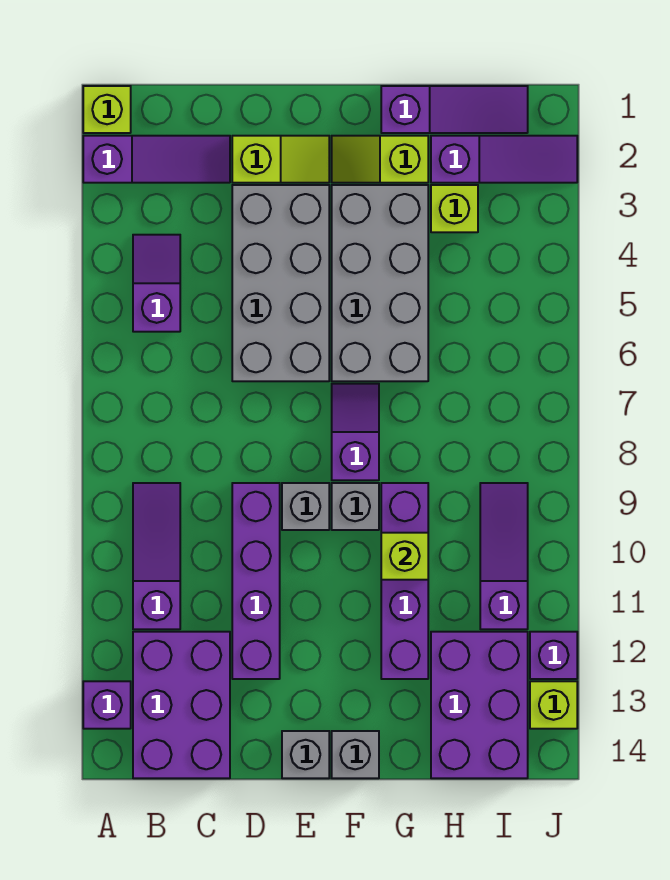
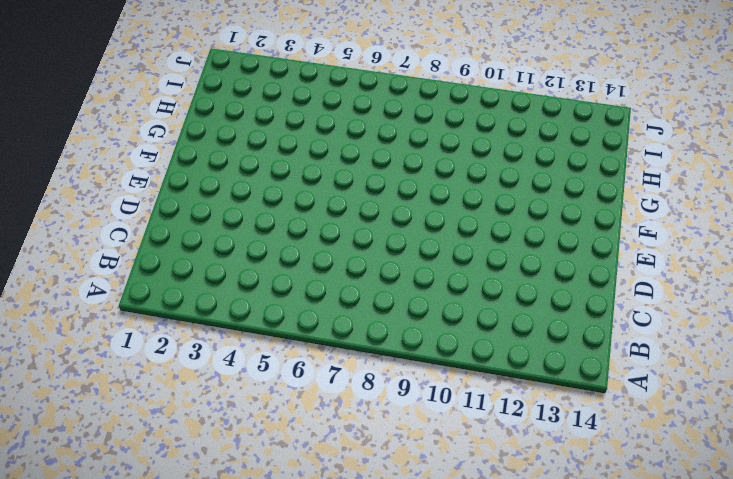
none -> lime 1x1 brick [83,86,131,133]
none -> purple 1x3 slope [83,136,230,183]
none -> purple 1x1 brick [83,681,131,729]

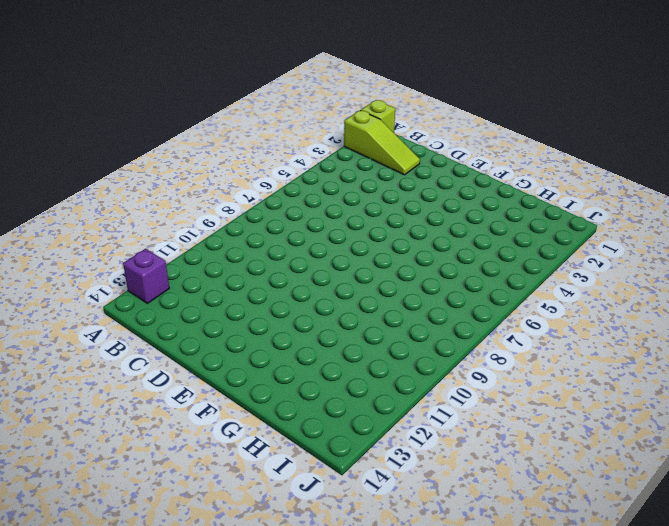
lime 1x3 slope [344,110,420,175] -> purple 1x3 slope [83,136,230,183]
none -> purple 1x2 slope [133,235,180,332]
none -> purple 1x3 slope [133,483,180,629]
none -> purple 2x3 brick [133,632,230,778]

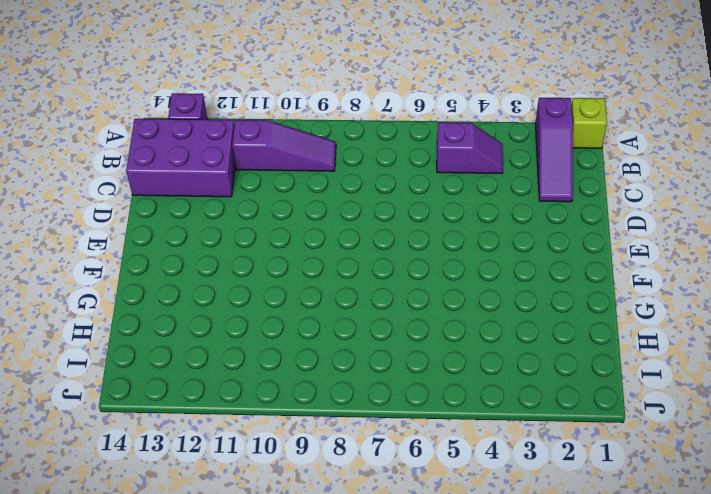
none -> lime 1x2 slope [232,136,329,183]
none -> grey 2x4 brick [232,185,329,381]
none -> purple 1x4 brick [232,483,280,679]

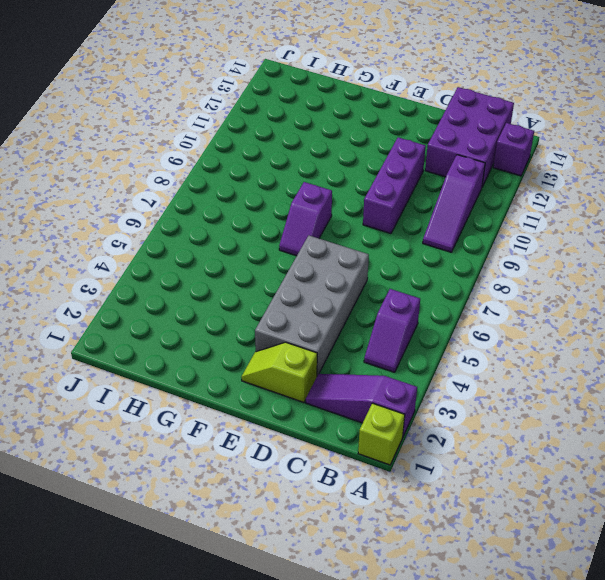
purple 1x3 brick [363,137,426,234] -> purple 1x4 brick [232,483,280,679]
none -> grey 1x1 brick [282,483,329,530]
none -> grey 1x1 brick [282,731,329,778]
none -> lime 1x2 slope [332,136,428,183]

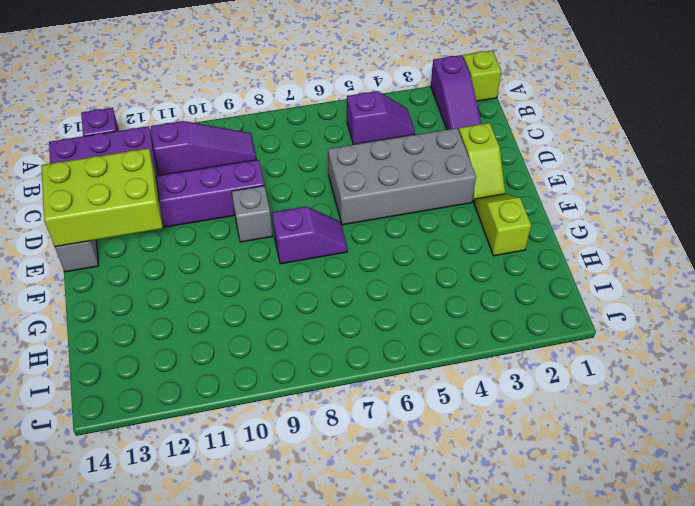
lime 2x3 brick [41,148,163,247] -> none
none -> grey 2x4 brick [332,185,428,381]
none -> grey 1x1 brick [332,483,379,530]
none -> grey 1x1 brick [332,731,379,778]

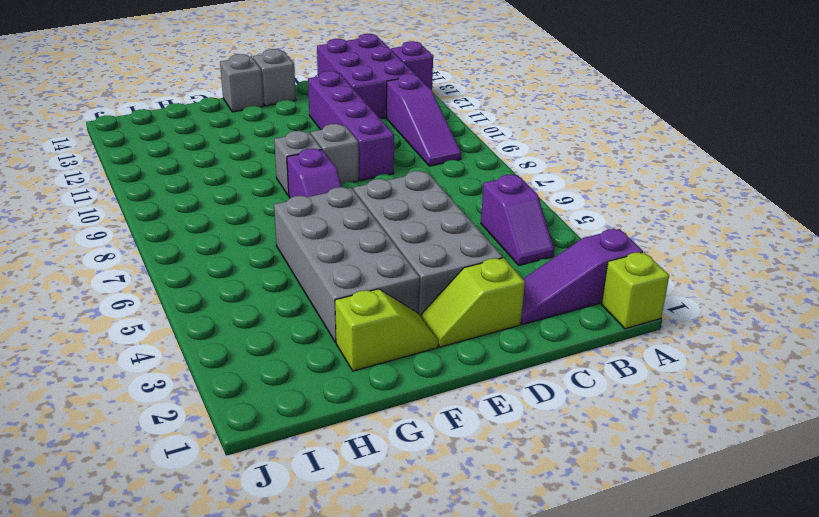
none -> purple 1x3 slope [381,86,528,133]
none -> purple 1x4 brick [381,483,428,679]
none -> purple 1x3 slope [431,136,577,183]

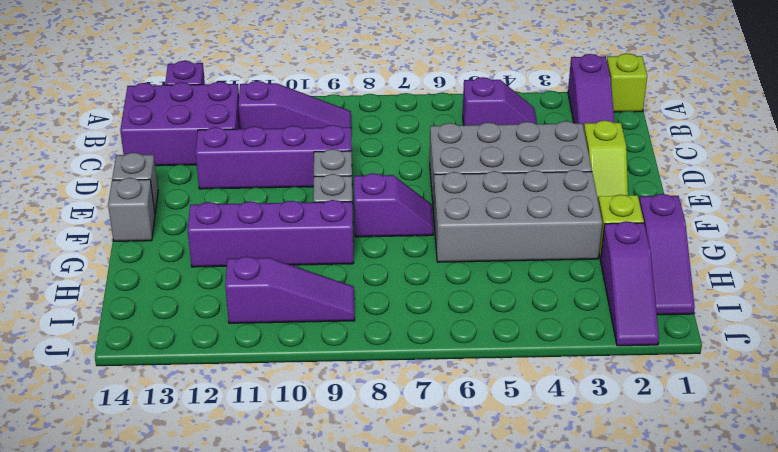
none -> lime 1x1 brick [431,185,478,232]
none -> purple 2x3 brick [431,632,528,778]
none -> purple 1x1 brick [530,632,577,679]

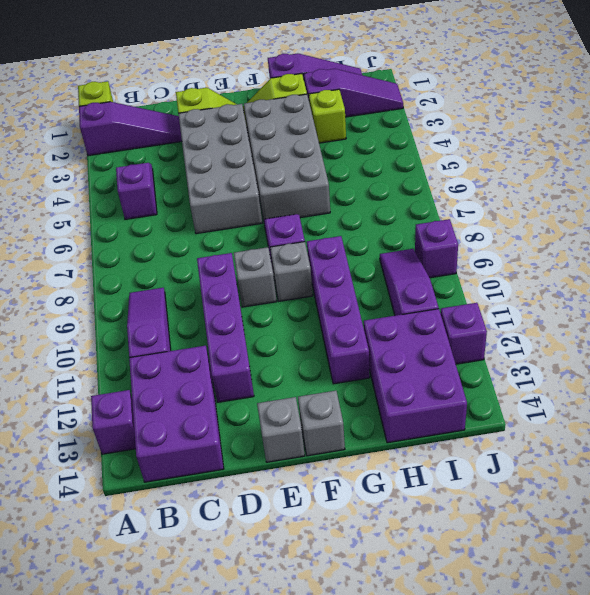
purple 1x1 brick [415,219,458,278] -> none
none -> lime 1x1 brick [530,681,577,729]
none -> lime 1x1 brick [381,533,428,580]

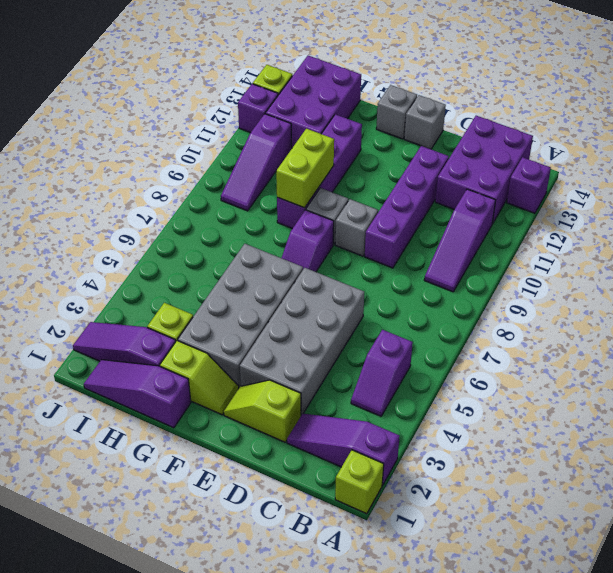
lime 1x2 brick [276,129,334,208] -> lime 1x1 brick [381,533,428,580]

